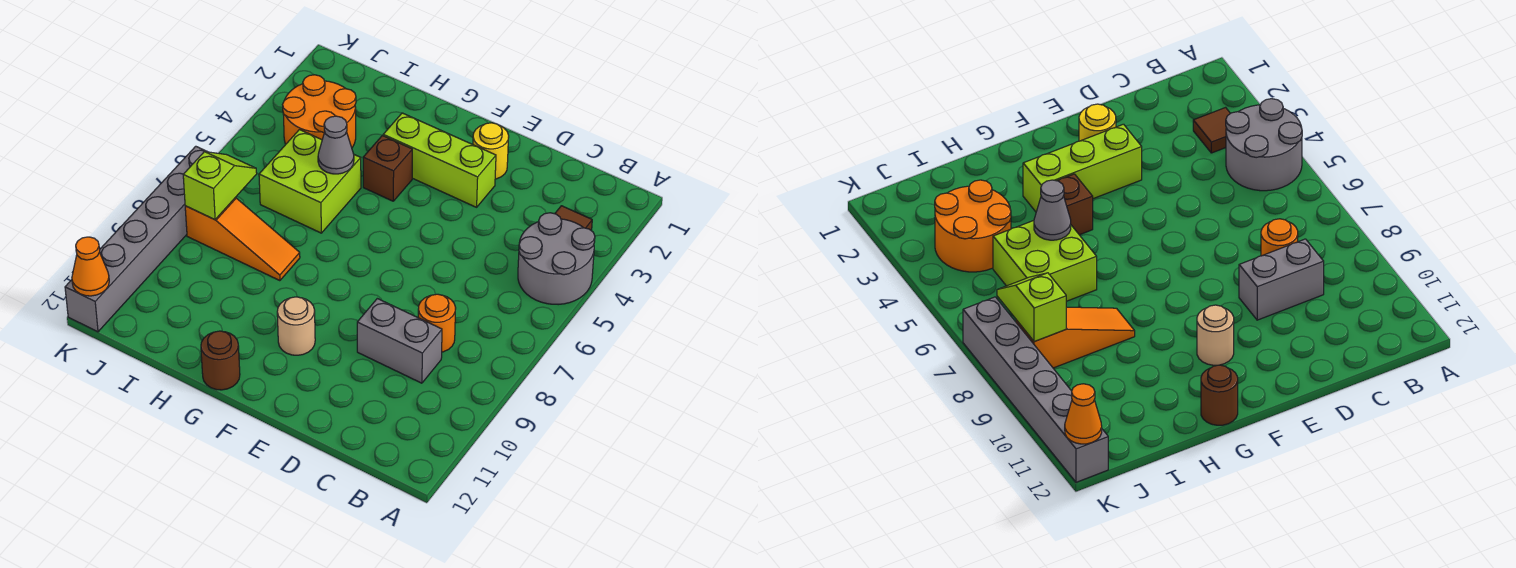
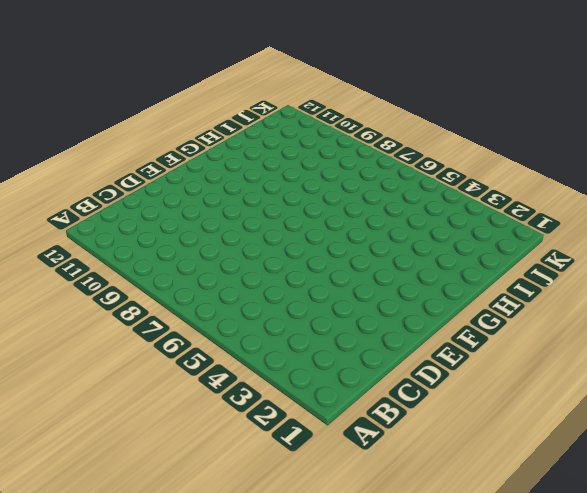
none -> grey 2x2 round brick [518,213,595,305]
none -> brown 1x1 tile [555,206,592,230]
none -> orange 1x1 round brick [418,294,456,352]

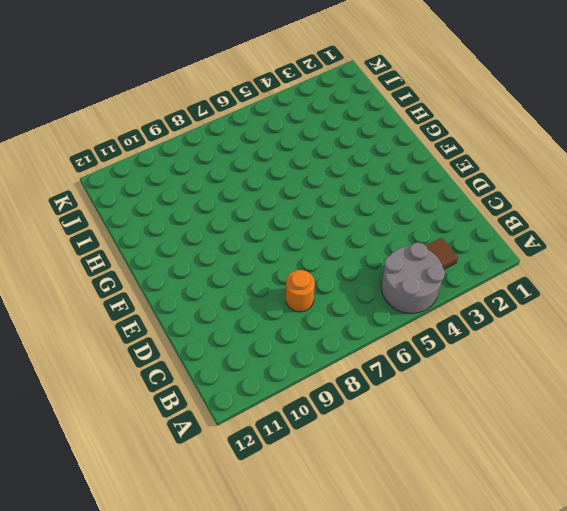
none -> grey 1x2 brick [357,299,442,383]
none -> yellow 1x1 round brick [473,123,509,179]
none -> lime 1x3 brick [383,113,496,207]

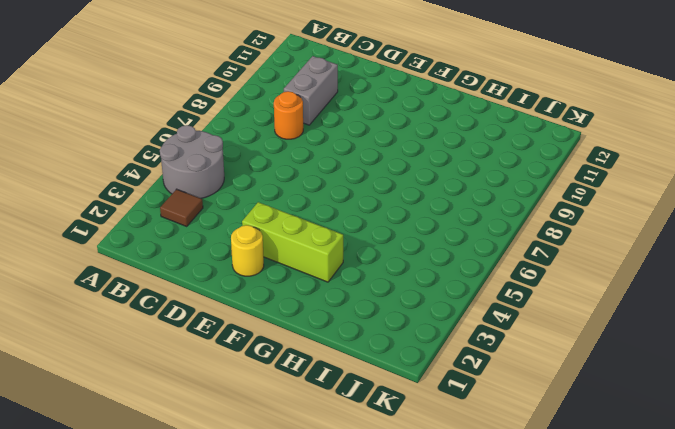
grey 1x2 brick [284,56,338,125] -> grey 1x2 brick turned to [357,299,442,383]
none -> tan 1x1 round brick [277,297,315,355]
none -> brown 1x1 brick [363,135,412,201]
none -> brown 1x1 round brick [201,331,240,390]

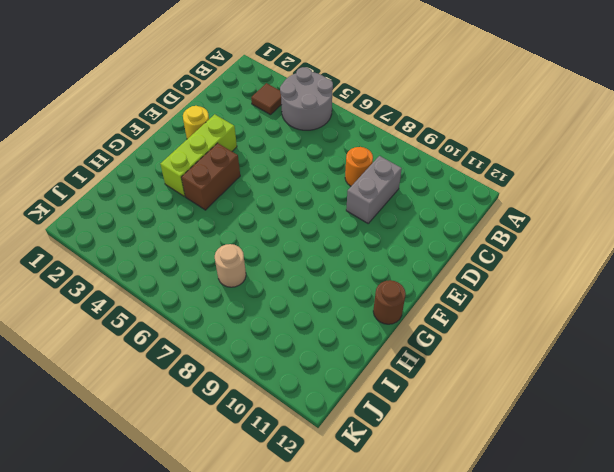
brown 1x2 brick [181,143,240,210] -> brown 1x1 brick [363,135,412,201]
tan 1x1 round brick [215,244,246,287] -> tan 1x1 round brick moved to [277,297,315,355]
none -> lime 2x2 brick [259,130,361,233]
none -> orange 1x3 slope [185,198,300,281]
none -> orange 2x2 round brick [283,75,356,147]

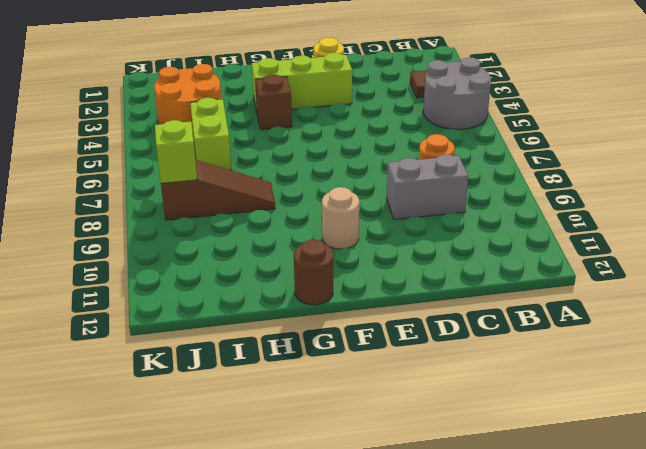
brown 1x3 slope [161,160,275,220] -> orange 1x3 slope [185,198,300,281]
lime 1x2 brick [190,98,231,170] -> lime 2x2 brick [259,130,361,233]
none -> grey 1x6 brick [65,146,207,332]
none -> grey 1x1 cone [318,116,354,174]
none -> orange 1x1 cone [72,237,109,296]

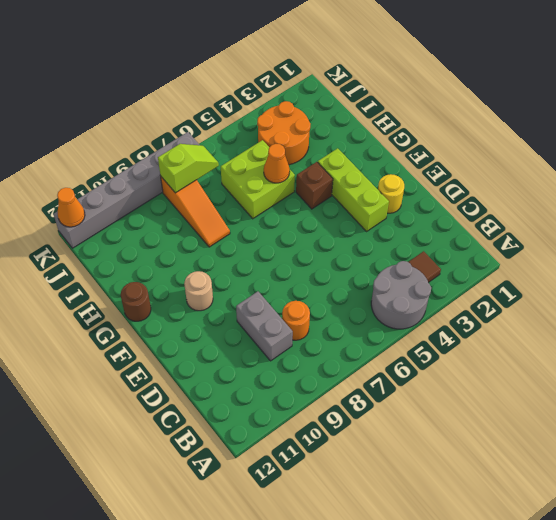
orange 1x1 cone [264,144,290,183] -> grey 1x1 cone [318,116,354,174]

